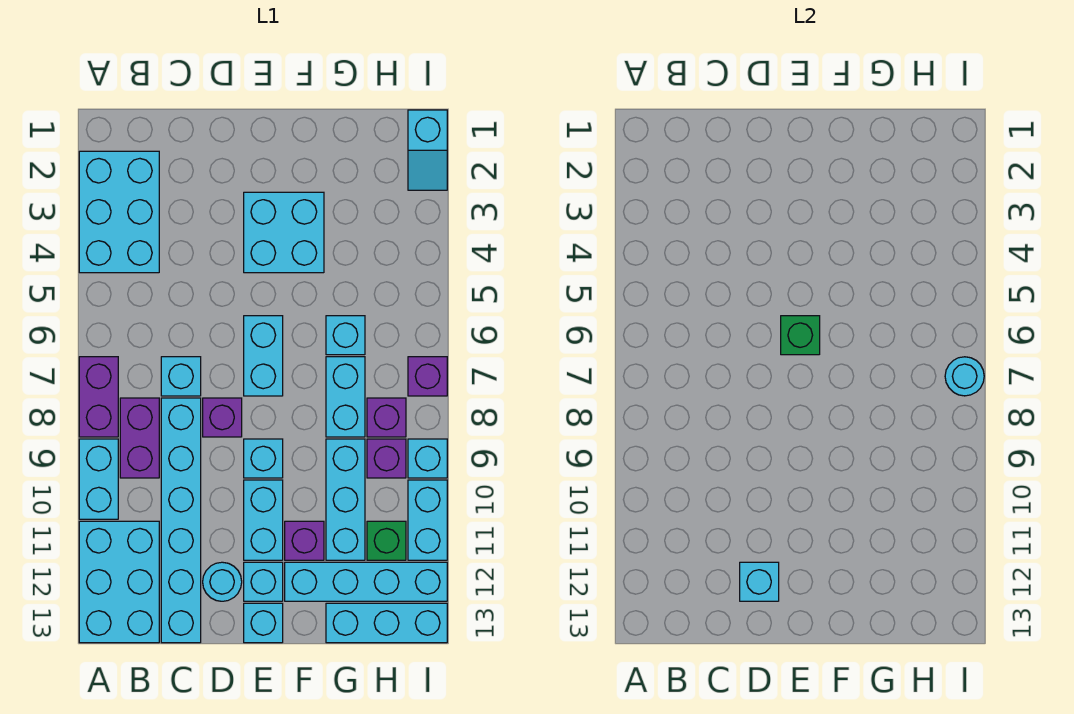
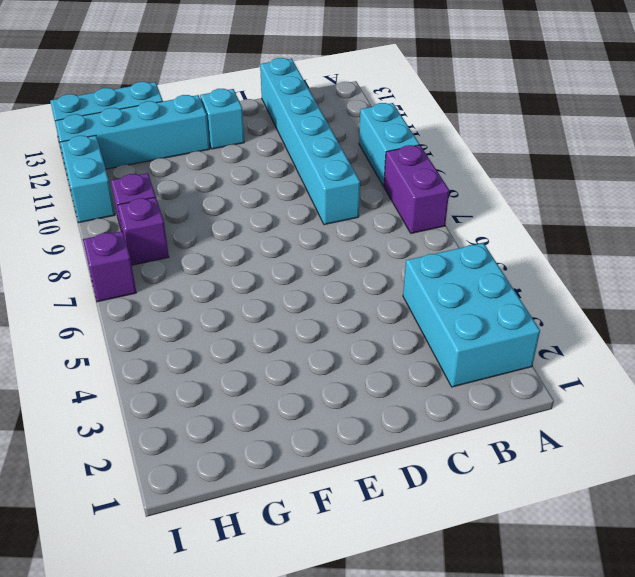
none -> cyan 2x3 brick [79,521,159,643]
none -> purple 1x2 brick [120,398,159,478]
none -> cyan 1x1 brick [161,357,201,396]
none -> purple 1x1 brick [203,398,242,437]

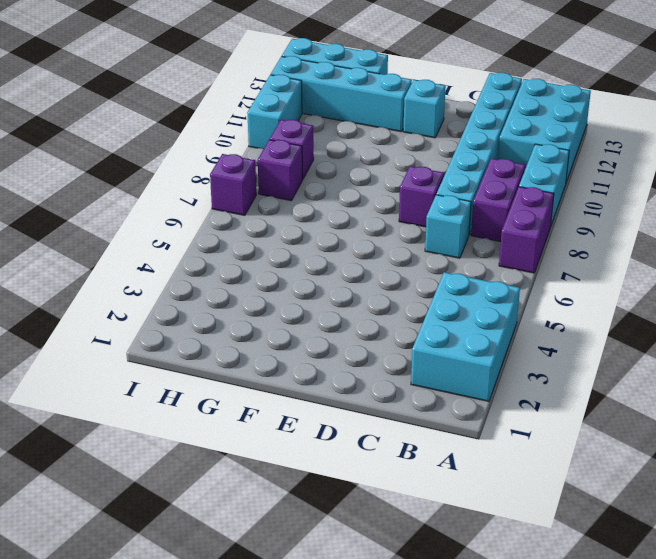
none -> cyan 1x1 round brick [203,562,242,601]
none -> cyan 2x2 brick [244,192,324,273]
none -> cyan 1x2 brick [244,316,283,396]
none -> cyan 1x1 brick [244,439,283,478]

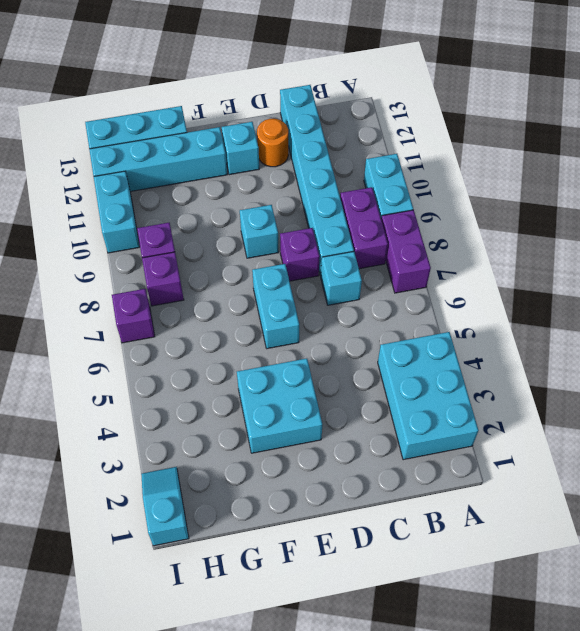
orange 1x1 round brick [257,119,288,167] -> cyan 1x1 round brick [203,562,242,601]
none -> cyan 2x3 brick [79,521,159,643]
none -> cyan 1x2 brick [244,480,283,560]
none -> cyan 1x1 brick [244,603,283,643]
none -> purple 1x1 brick [285,521,324,560]

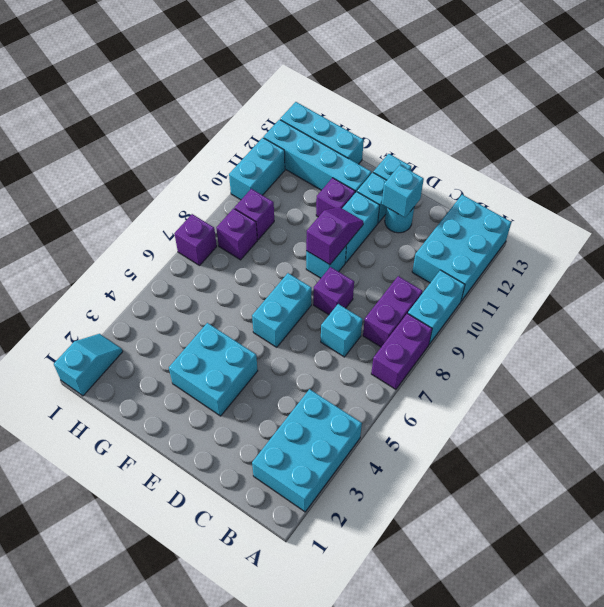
purple 1x2 slope [306,207,363,265] -> none
none -> cyan 1x6 brick [161,398,201,643]
none -> cyan 1x1 brick [326,316,365,355]
none -> cyan 1x2 brick [326,357,365,437]
none -> cyan 1x3 brick [326,439,365,560]

